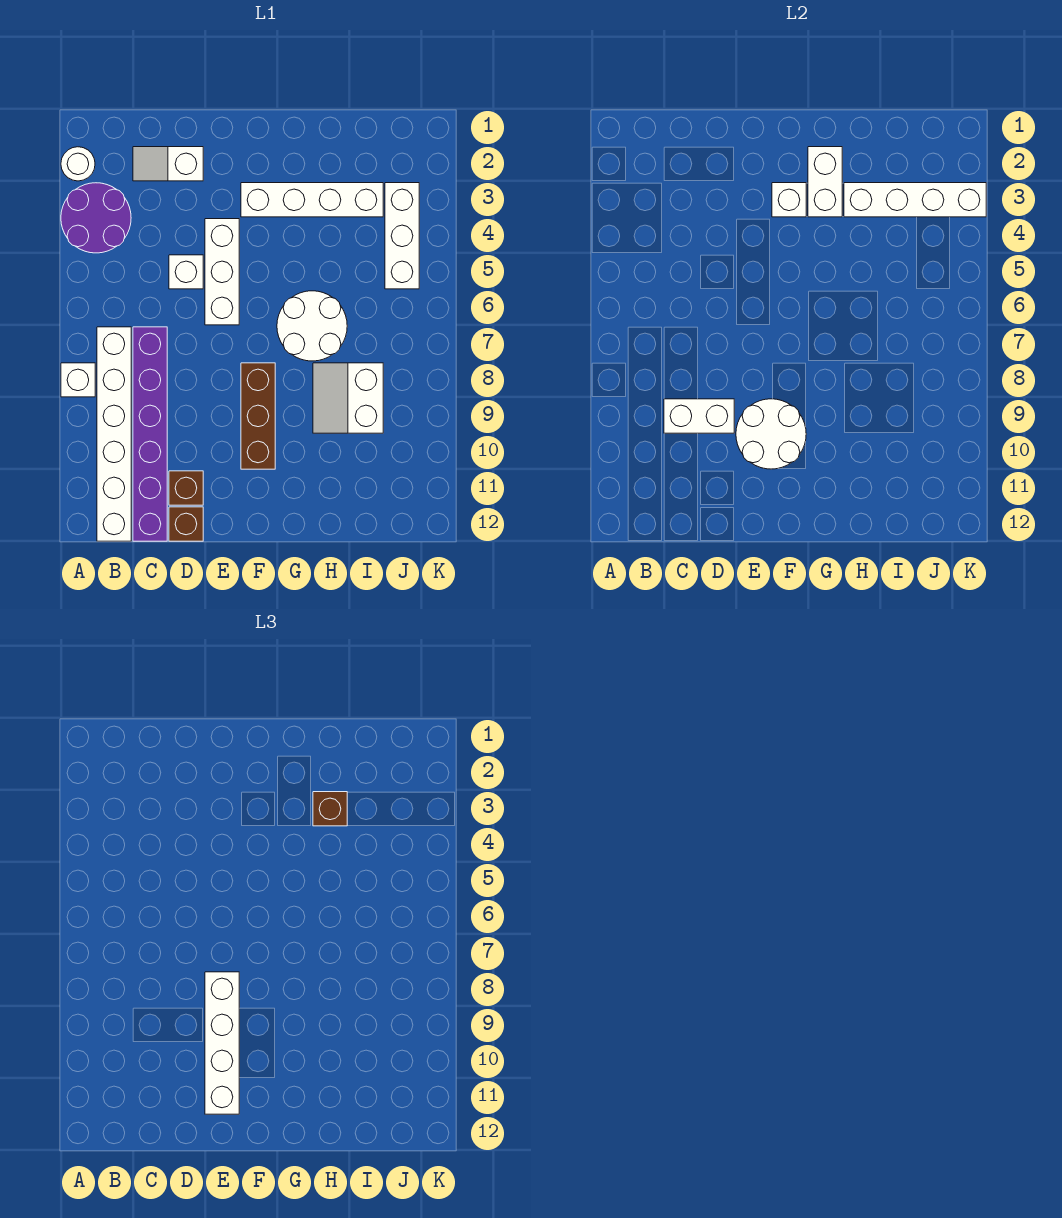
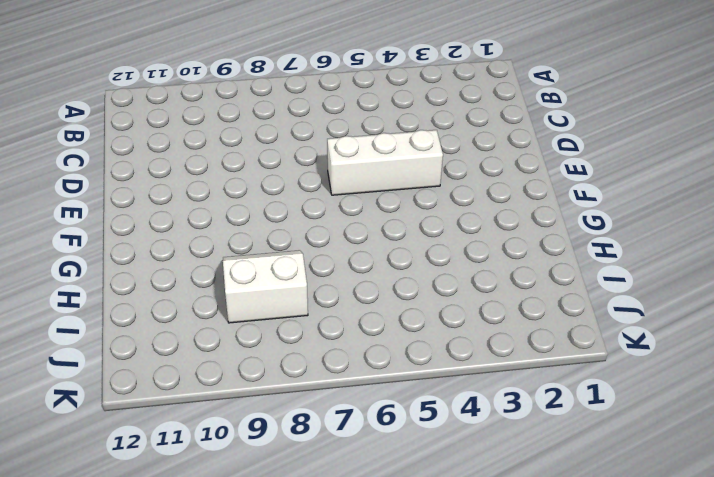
none -> white 1x1 round brick [61,147,95,181]
none -> purple 2x2 round brick [61,183,131,253]
none -> white 1x1 brick [61,363,95,397]

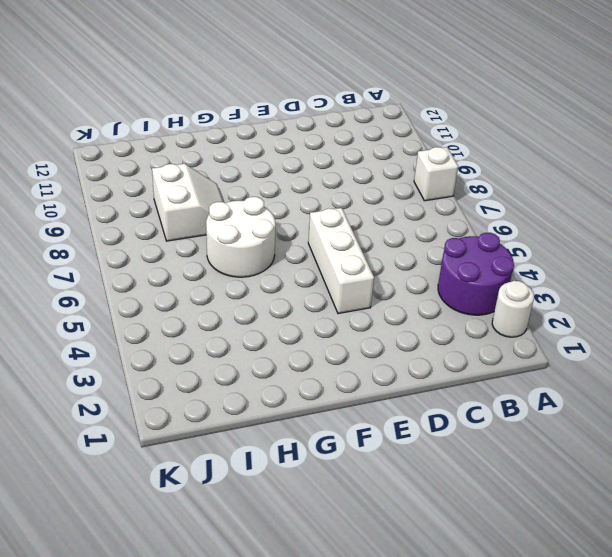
none -> white 1x6 brick [97,327,131,541]
none -> white 1x2 slope [133,147,203,181]
none -> purple 1x6 brick [133,327,167,541]

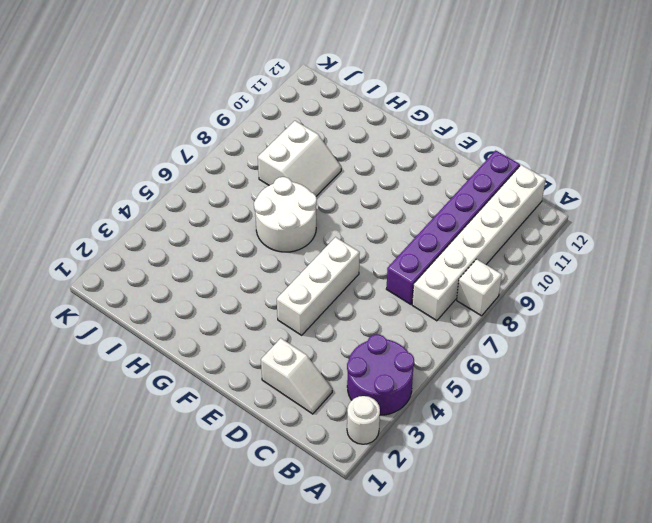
none -> white 1x1 brick [169,255,203,289]
none -> brown 1x1 brick [169,471,203,505]
none -> brown 1x1 brick [169,507,203,541]

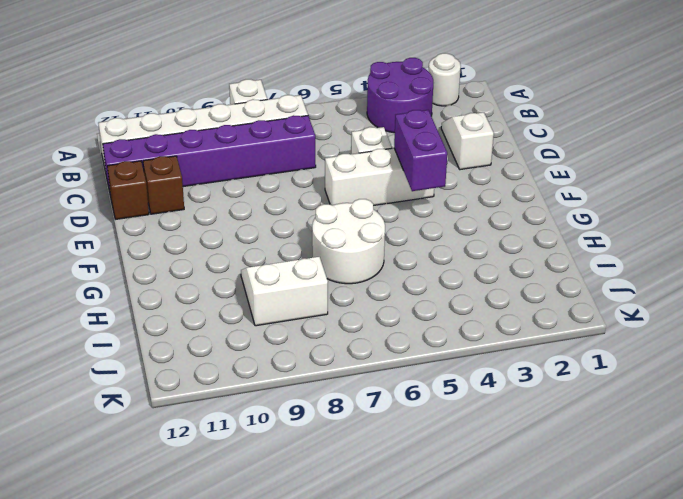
purple 1x2 brick [394,110,447,191] -> none
none -> white 1x4 brick [241,183,383,217]
none -> brown 1x3 brick [241,363,275,469]
none -> white 1x3 brick [385,183,419,289]

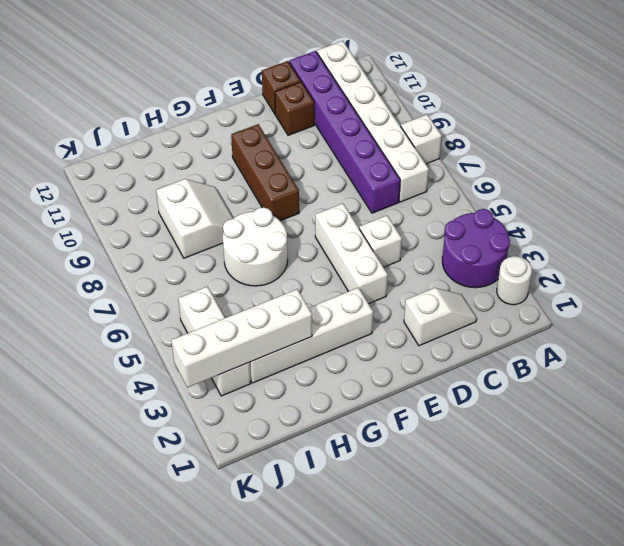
none -> white 1x2 brick [664,399,734,433]
none -> white 2x2 round brick [736,399,806,469]
none -> white 1x1 brick [772,183,806,217]

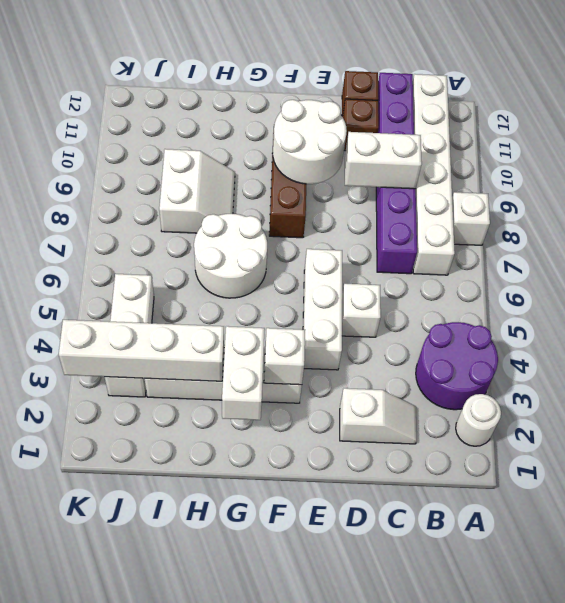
none -> white 1x4 brick [205,972,239,1114]
none -> brown 1x1 brick [313,792,347,826]

